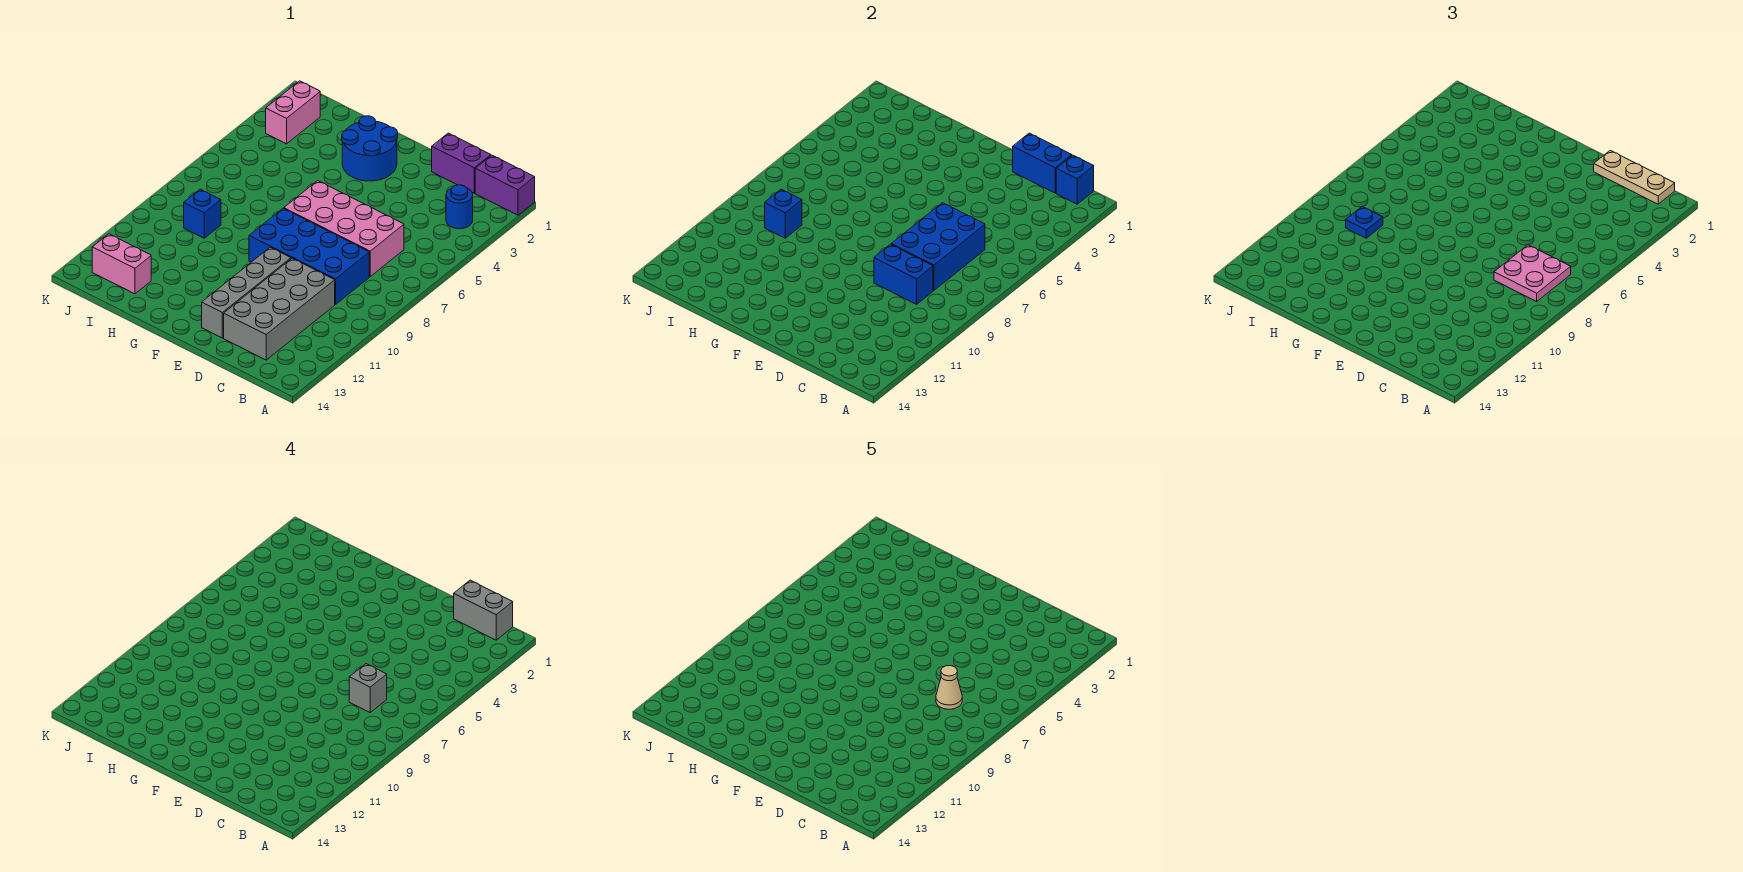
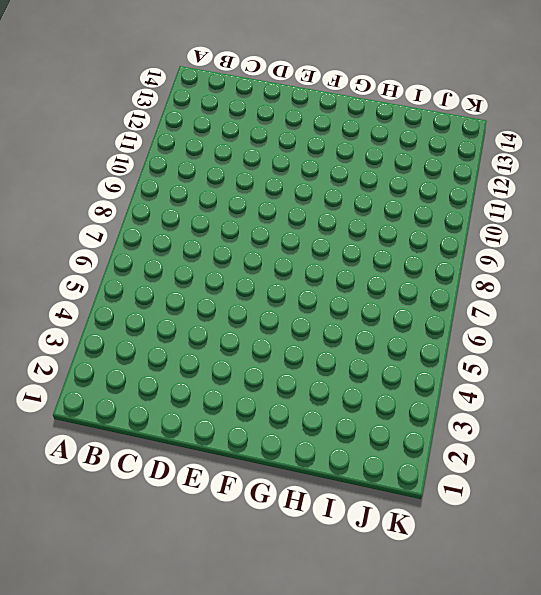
none -> purple 1x2 brick [475,155,535,215]
none -> blue 1x1 round brick [446,185,473,229]
none -> purple 1x2 brick [432,133,491,193]

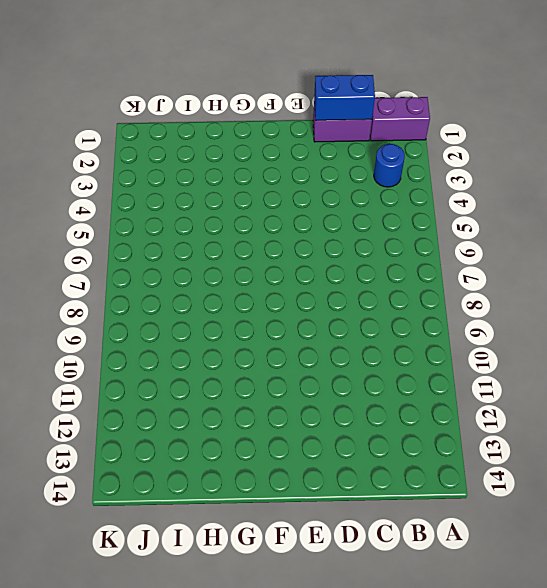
none -> pink 2x4 brick [284,181,404,276]
none -> blue 2x4 brick [249,209,369,304]
none -> grey 2x4 brick [224,258,335,360]

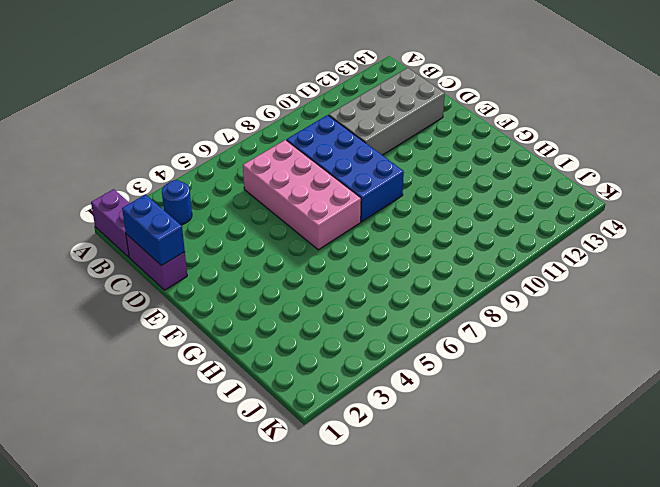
none -> grey 1x4 brick [202,247,291,338]
none -> blue 2x2 round brick [342,116,398,181]
none -> blue 1x1 brick [184,189,221,238]

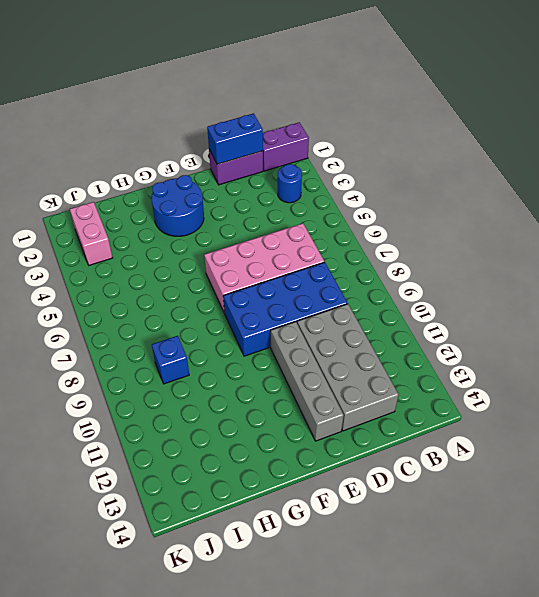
none -> pink 1x2 brick [92,234,151,294]
none -> blue 1x1 brick [1056,155,1094,204]
none -> blue 2x3 brick [891,203,985,291]

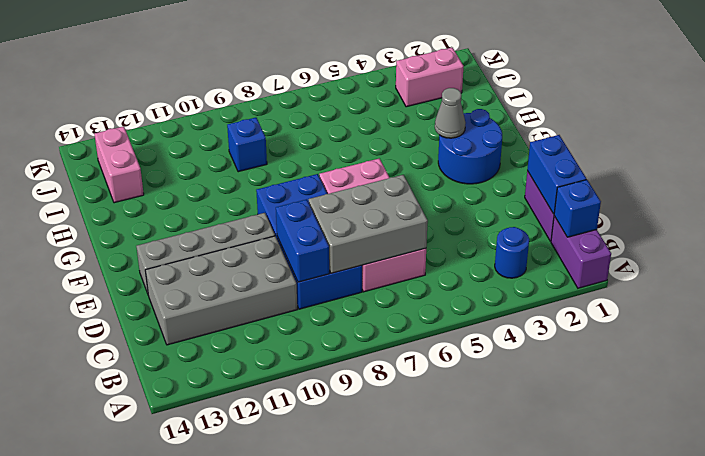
grey 2x3 brick [309,175,428,273] -> blue 2x3 brick [891,203,985,291]
grey 1x1 cone [435,88,466,138] -> none
none -> blue 1x1 brick [765,189,802,238]
none -> tan 1x3 plate [1594,150,1675,204]
none -> pink 2x2 plate [1494,245,1571,301]

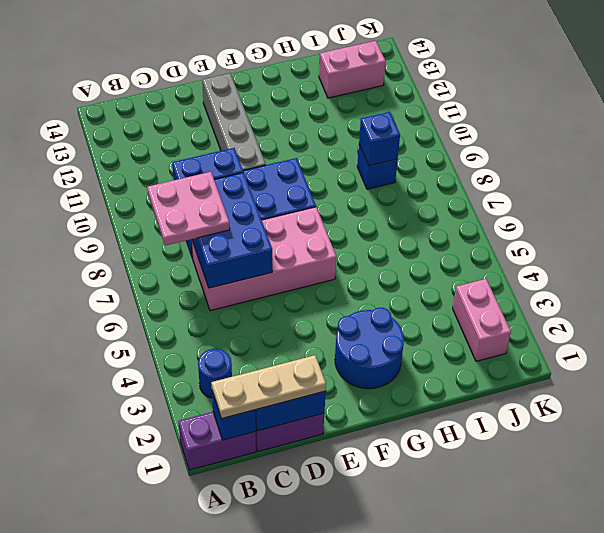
none -> grey 2x4 brick [224,258,335,360]
none -> blue 1x1 plate [1346,207,1383,238]
none -> grey 1x2 brick [454,580,513,640]

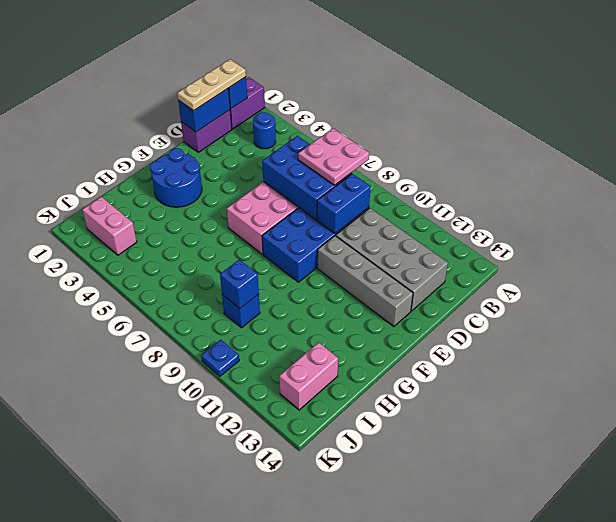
blue 1x1 plate [201,340,239,376] -> blue 1x1 plate moved to [1346,207,1383,238]
none -> grey 1x2 brick [454,580,513,640]
none -> grey 1x1 brick [349,664,387,712]
none -> tan 1x1 cone [936,666,962,709]

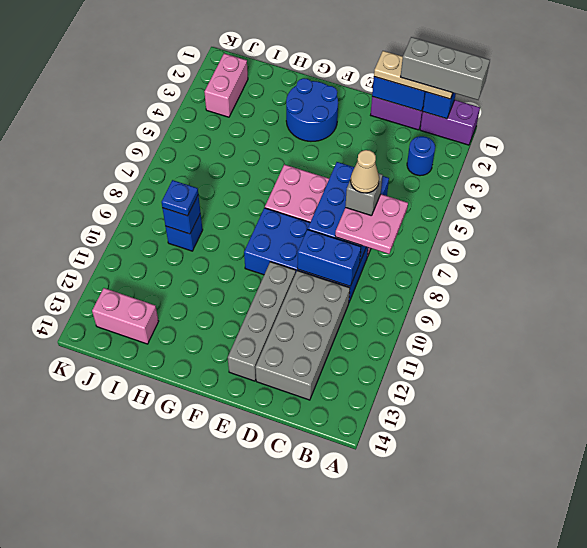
grey 1x3 brick [401,37,490,100] -> grey 1x2 brick [454,580,513,640]

